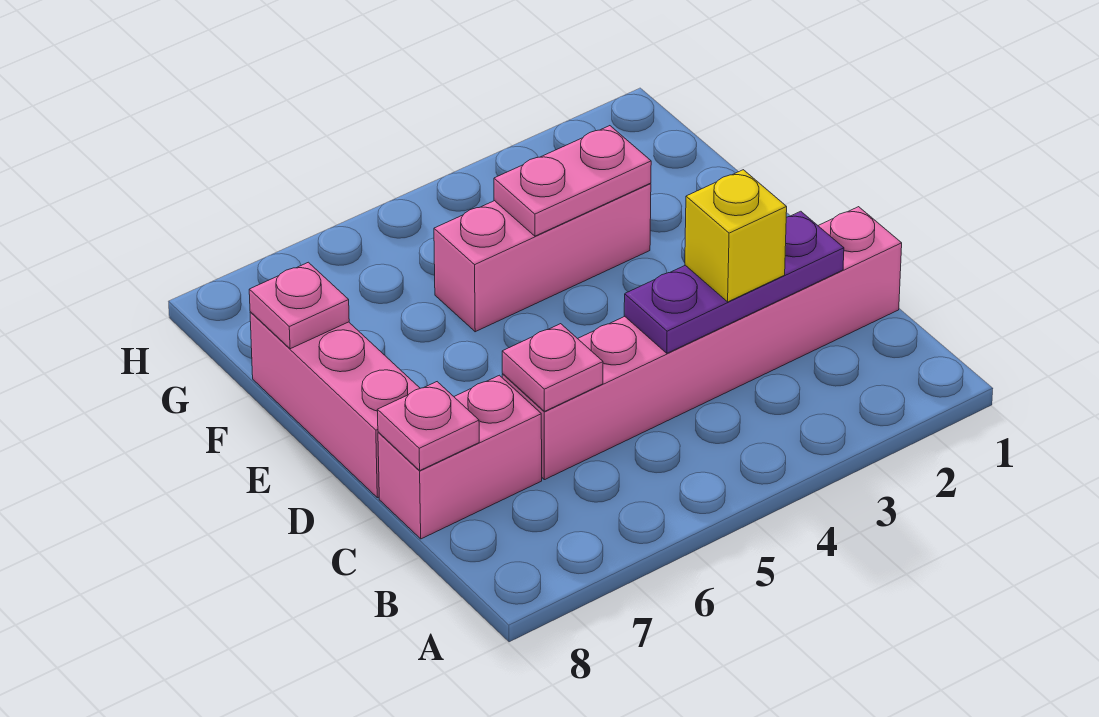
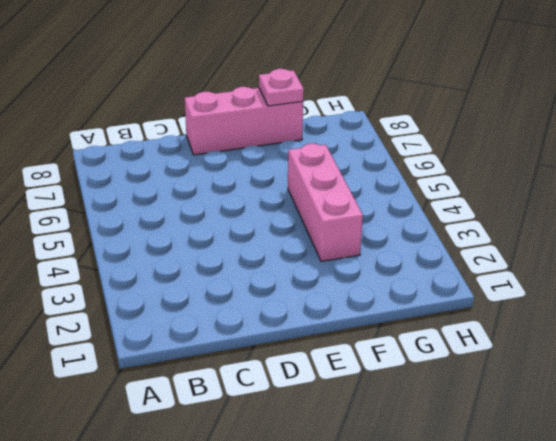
none -> pink 1x6 brick [502,207,902,480]
none -> pink 1x2 brick [378,375,542,539]

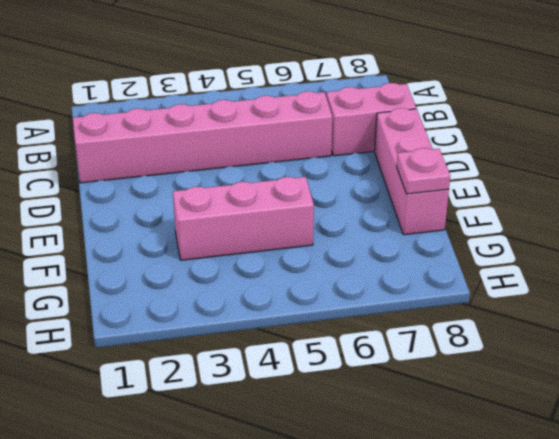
none -> purple 1x3 plate [624,211,844,353]
none -> pink 1x1 plate [502,324,603,411]

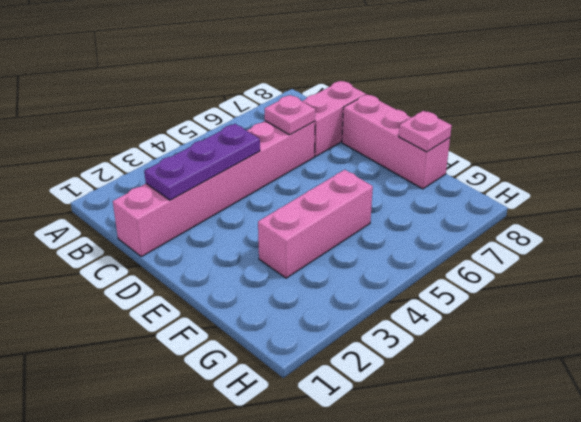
none -> pink 1x1 plate [377,382,479,470]
none -> pink 1x2 plate [494,126,651,236]

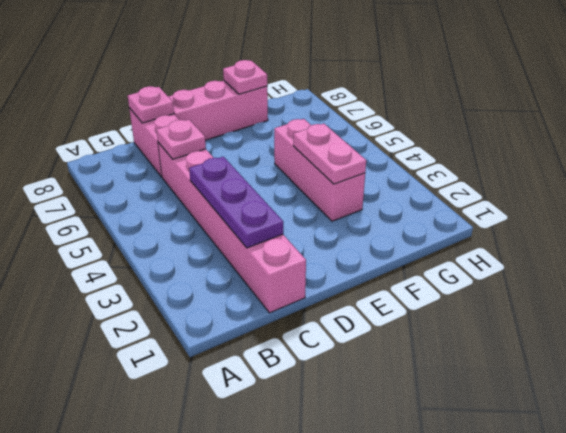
none -> yellow 1x1 brick [685,170,787,302]

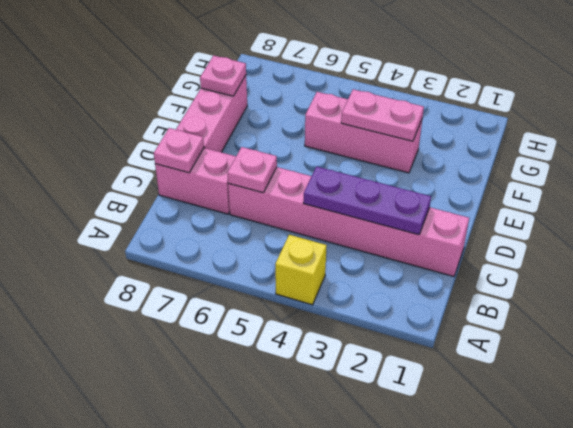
yellow 1x1 brick [275,235,327,305] -> yellow 1x1 brick moved to [685,170,787,302]

